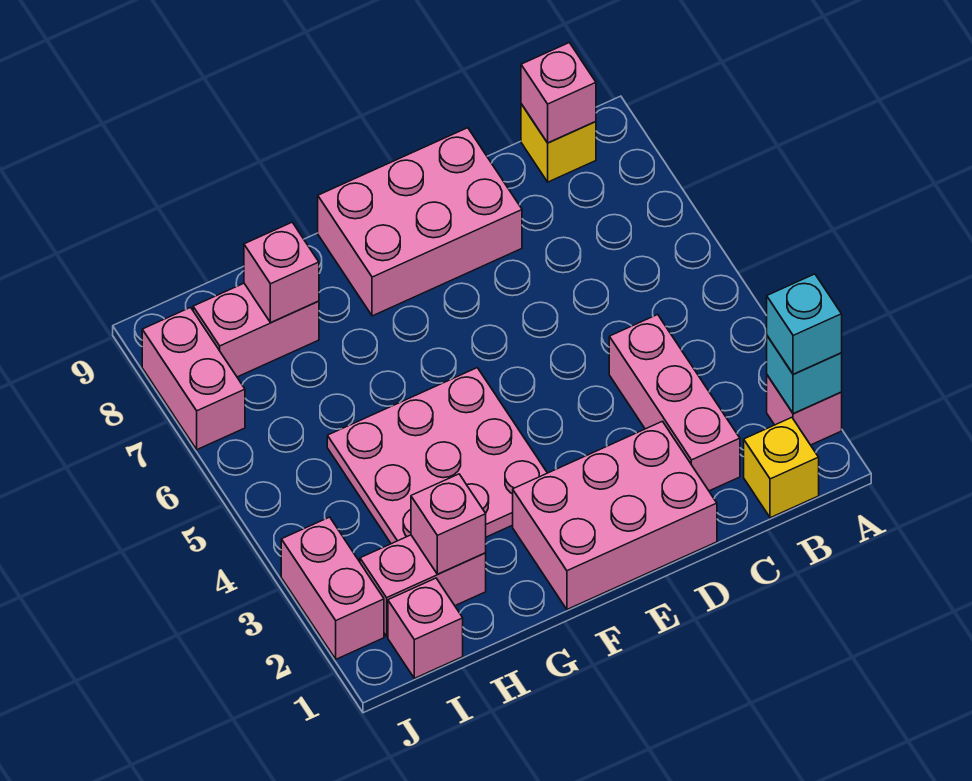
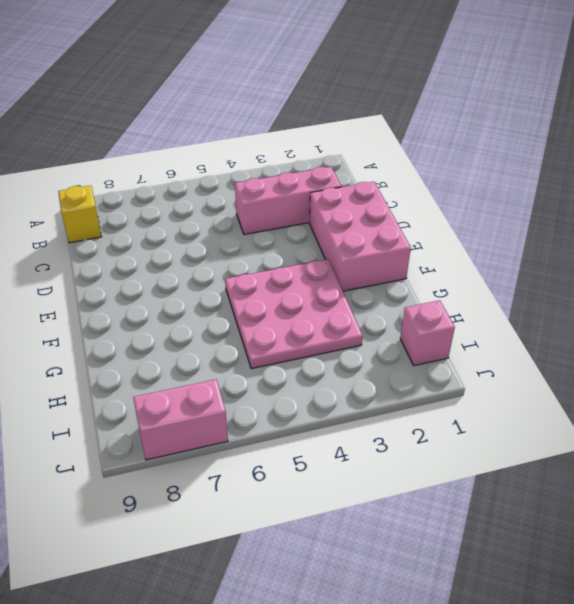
none -> pink 1x1 brick [767,375,842,445]
none -> yellow 1x1 brick [744,418,819,518]
none -> pink 2x3 brick [318,128,522,316]

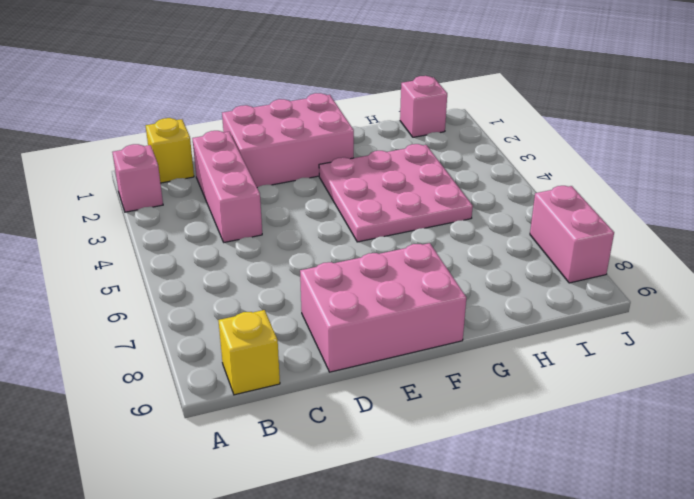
none -> pink 1x2 brick [360,535,486,636]
none -> pink 1x2 brick [193,283,319,377]
none -> pink 1x2 brick [281,517,384,659]

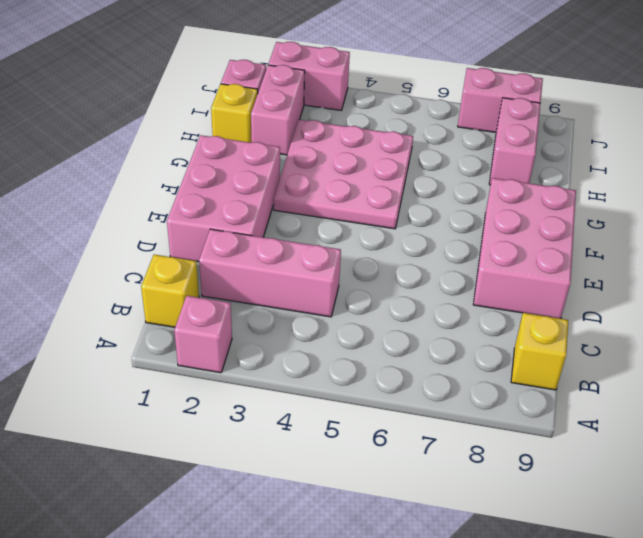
yellow 1x1 brick [211,84,258,143] -> none
none -> cyan 1x1 brick [767,336,842,414]
none -> pink 1x1 brick [521,43,596,143]
none -> pink 1x1 brick [411,474,486,574]

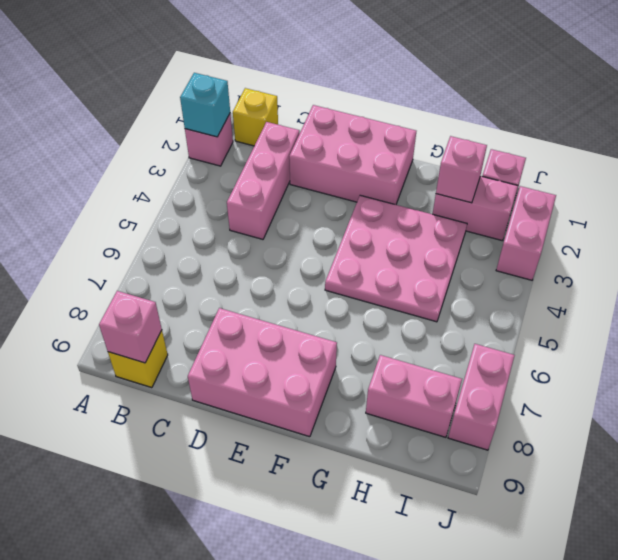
none -> pink 1x1 brick [244,222,319,323]
none -> cyan 1x1 brick [767,274,842,374]

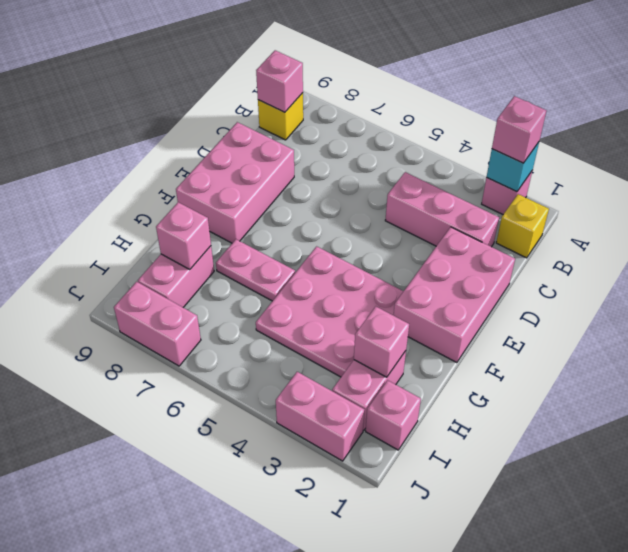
pink 1x1 brick [492,96,547,163] -> cyan 1x1 brick [767,274,842,374]
pink 1x2 plate [216,239,295,301] -> none

